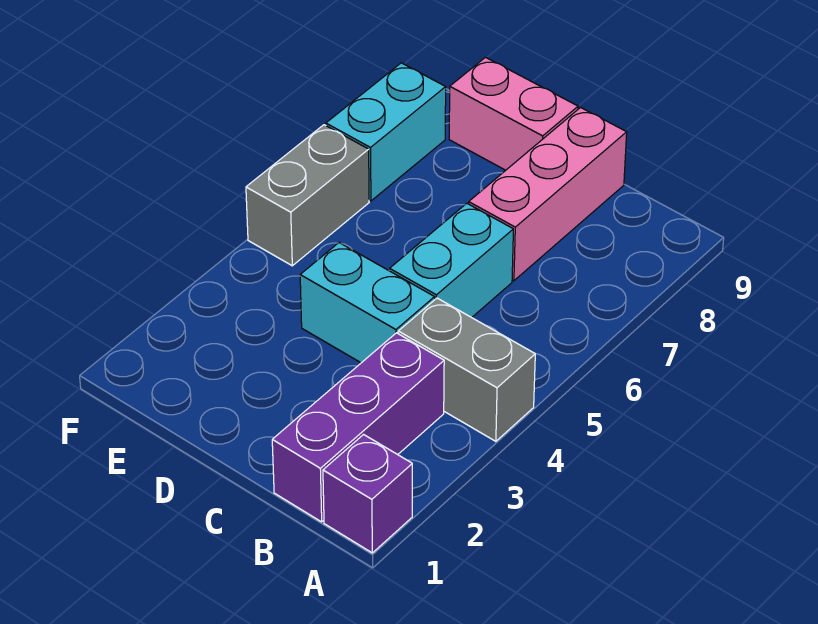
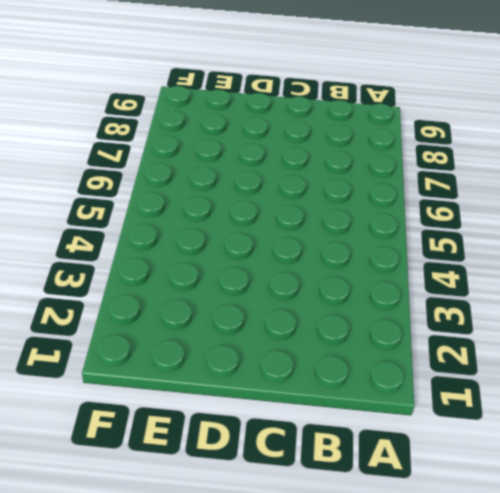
none -> purple 1x1 brick [323,435,412,553]
none -> grey 1x2 brick [398,298,535,441]

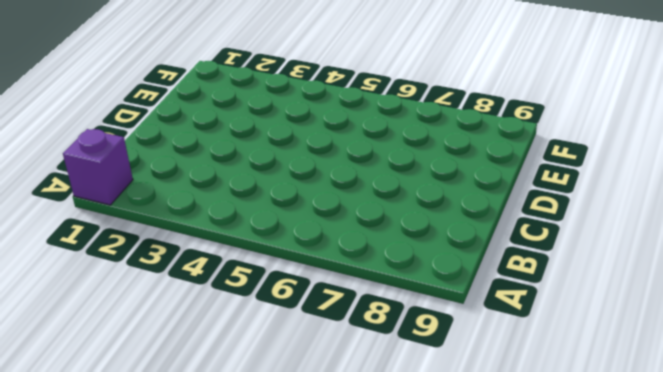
none -> grey 1x2 brick [398,298,535,441]
none -> purple 1x3 brick [272,333,444,522]

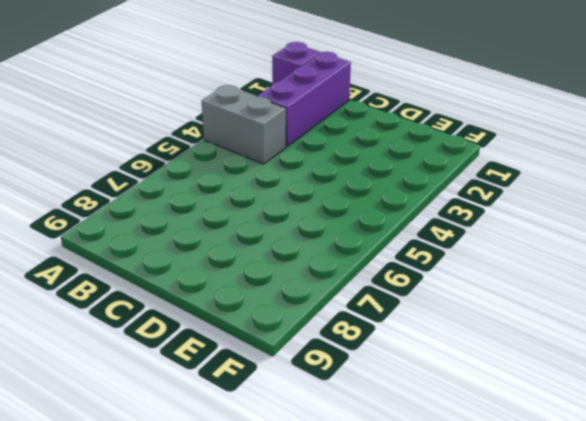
none -> cyan 1x2 brick [300,243,435,363]
none -> cyan 1x2 brick [390,203,513,318]

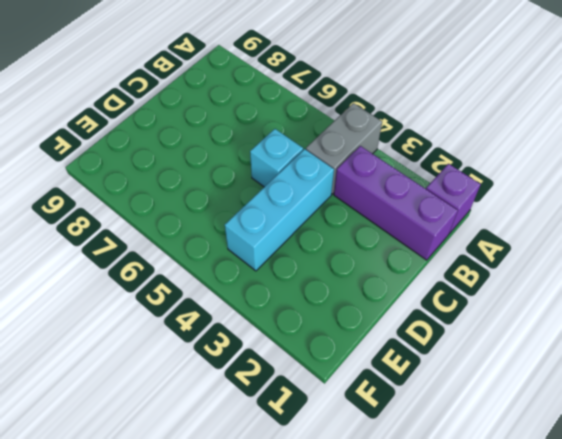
cyan 1x3 brick [225,149,334,271] -> cyan 1x2 brick [300,243,435,363]
cyan 1x1 brick [250,129,303,187] -> cyan 1x2 brick [390,203,513,318]
none -> pink 1x3 brick [469,108,627,281]
none -> pink 1x2 brick [449,57,578,170]

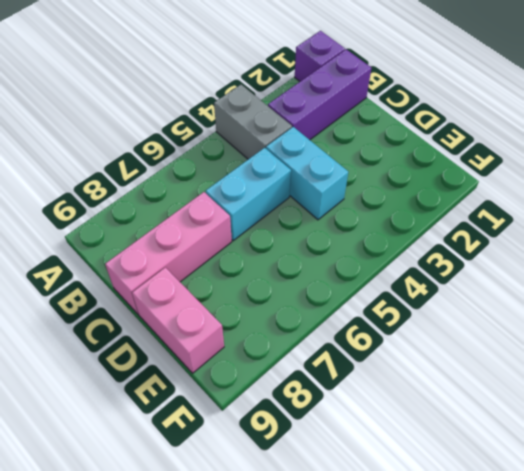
none -> grey 1x2 brick [246,125,369,266]
none -> cyan 1x2 brick [326,63,446,201]

